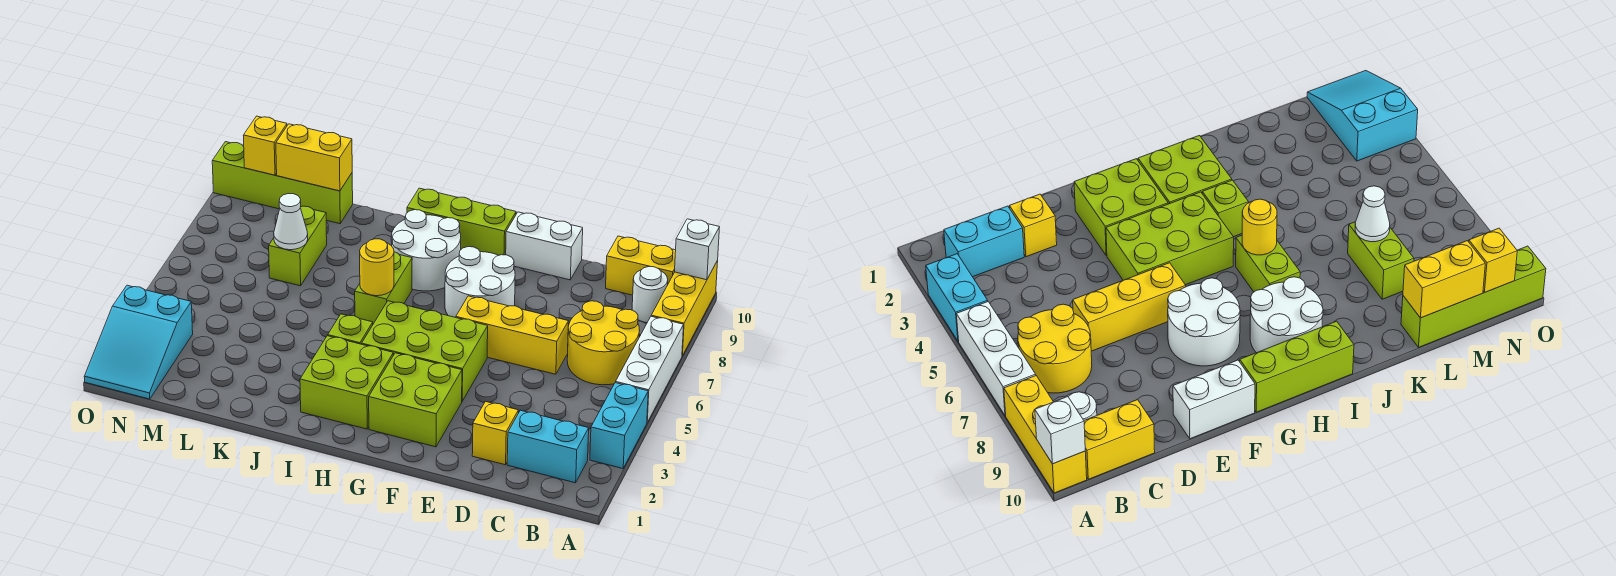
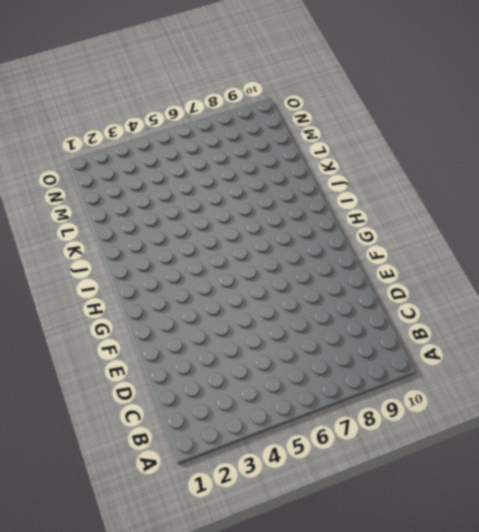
none -> cyan 1x2 brick [590,383,648,469]
none -> white 1x3 brick [616,316,684,422]
none -> yellow 1x3 brick [651,261,718,356]

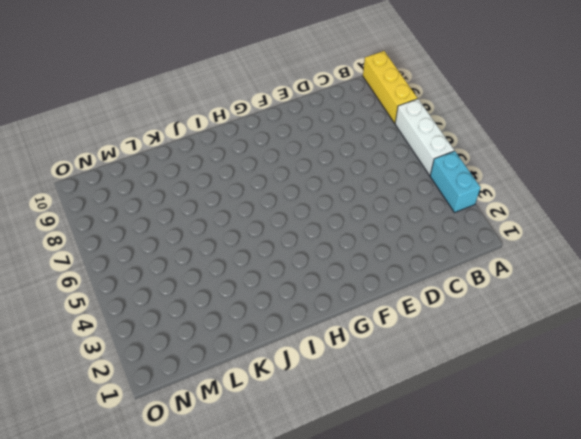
none -> cyan 1x2 brick [507,410,589,483]
none -> yellow 2x2 round brick [567,301,640,385]
none -> white 1x1 round brick [632,267,668,323]

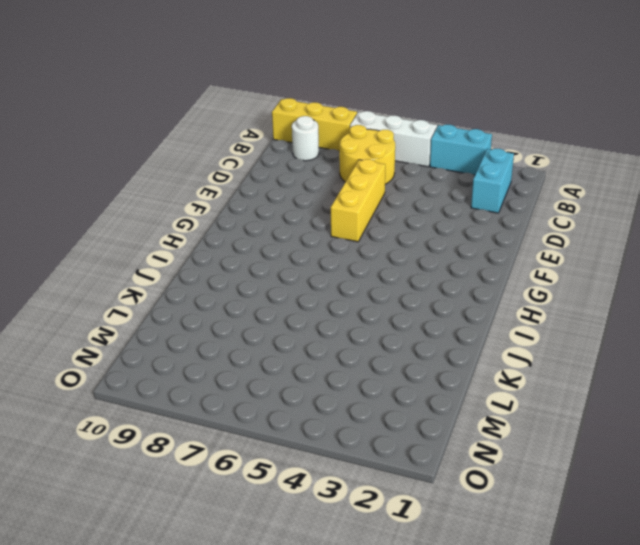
none -> yellow 1x2 brick [606,236,676,295]
none -> yellow 1x1 brick [472,402,518,465]
none -> white 1x2 brick [506,212,583,280]

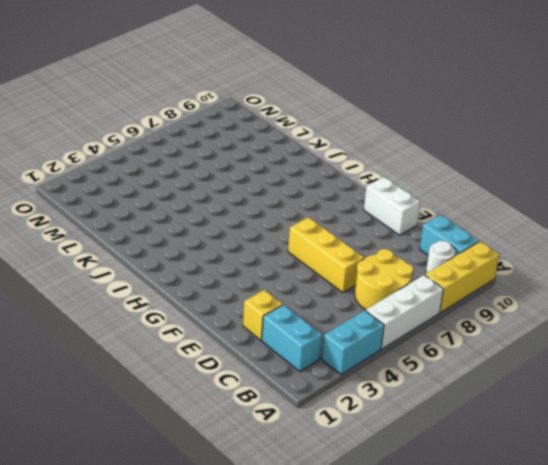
cyan 1x2 brick [420,215,479,256] -> yellow 1x2 brick [606,236,676,295]
none -> lime 2x2 brick [369,353,462,447]
none -> lime 2x3 brick [362,301,488,401]
none -> white 2x2 round brick [445,247,515,318]

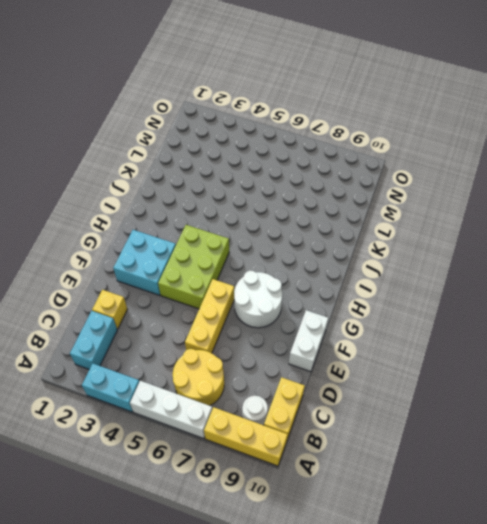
cyan 2x2 brick [113,230,176,295] -> lime 2x2 brick [369,353,462,447]
none -> lime 1x3 brick [407,188,516,255]
none -> lime 2x2 brick [300,336,393,429]
none -> white 2x2 round brick [391,210,461,291]

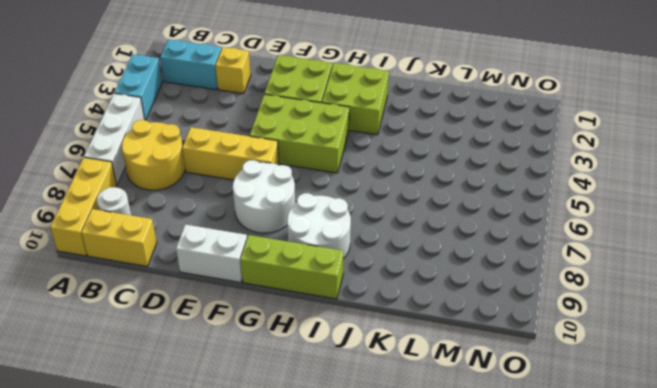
none -> lime 1x1 brick [328,314,373,344]
none -> lime 1x2 brick [355,252,412,324]
none -> lime 1x2 brick [269,206,327,286]

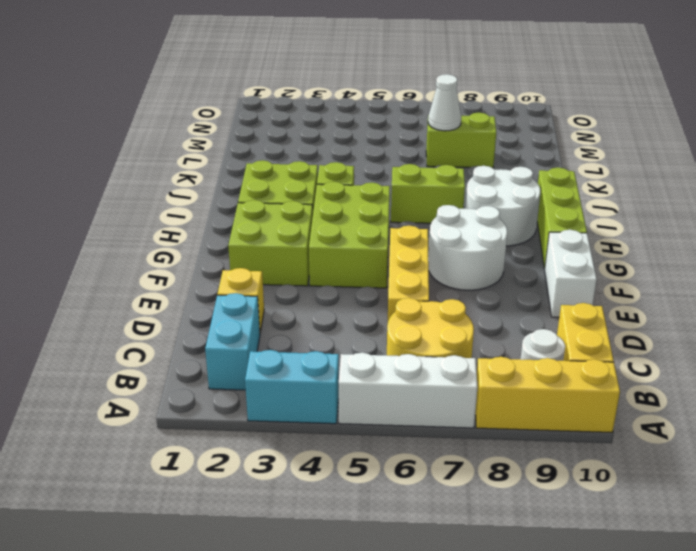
none -> lime 1x4 brick [212,142,353,224]
none -> cyan 2x3 slope [84,285,193,399]
none -> white 1x1 brick [675,219,720,280]

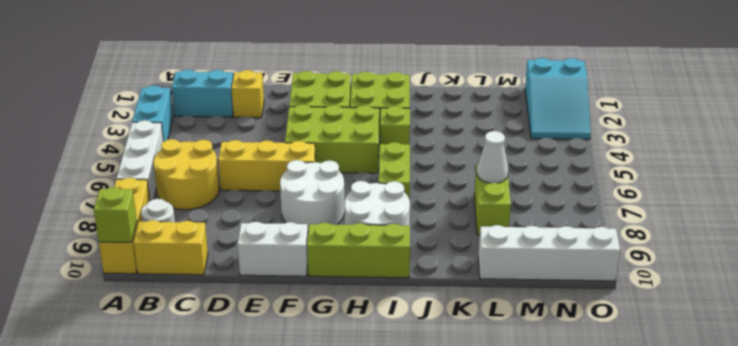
lime 1x1 brick [94,187,137,242] -> white 1x1 brick [675,219,720,280]
white 1x4 brick [478,225,620,281] -> lime 1x4 brick [212,142,353,224]
cyan 2x3 slope [525,58,591,139] -> cyan 2x3 slope turned to [84,285,193,399]
none -> yellow 1x1 round brick [360,239,394,296]
none -> yellow 1x2 brick [276,124,352,191]
none -> yellow 1x1 brick [243,116,287,175]

